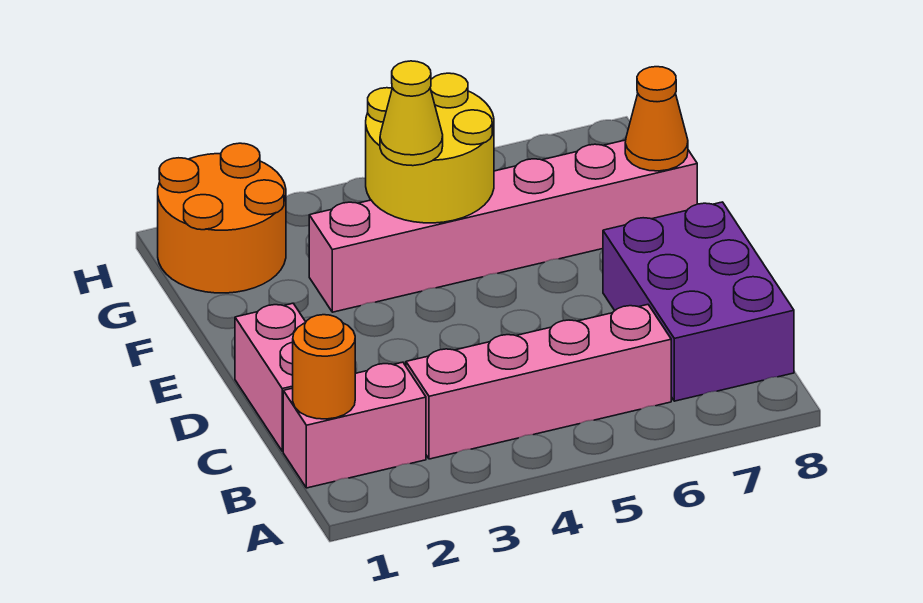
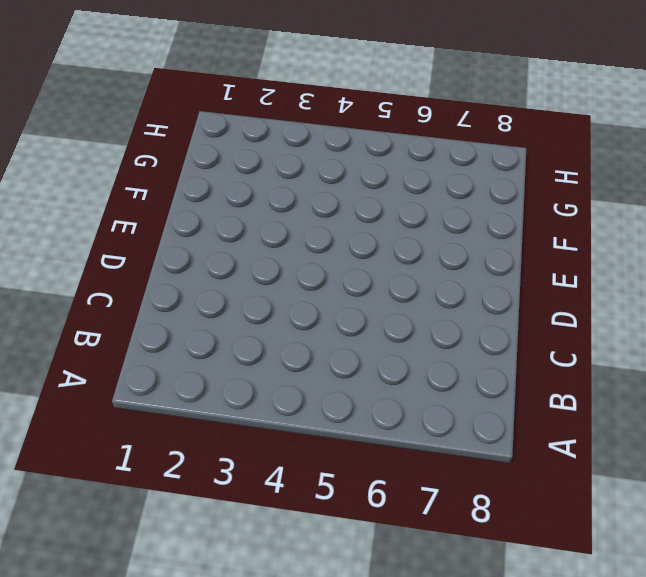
none -> pink 1x2 brick [283,362,426,488]
none -> pink 1x4 brick [406,305,671,459]

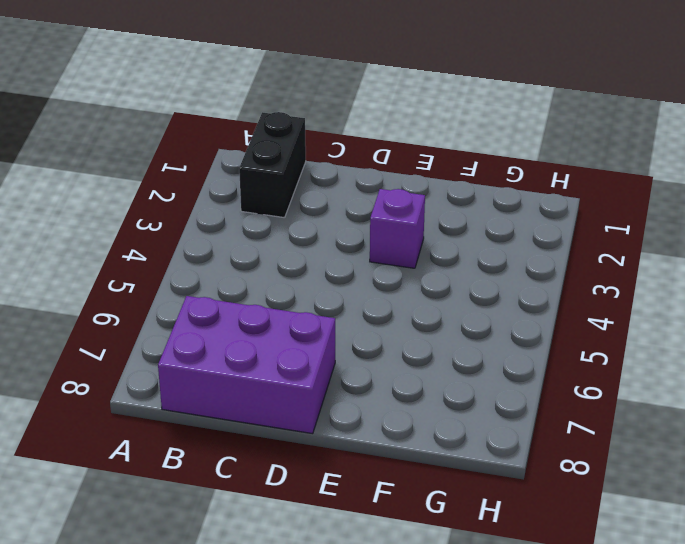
black 1x2 brick [239,112,306,218] -> pink 1x2 brick [283,362,426,488]
purple 1x1 brick [370,189,425,268] -> none
none -> pink 1x4 brick [406,305,671,459]
none -> pink 1x2 brick [235,303,306,451]

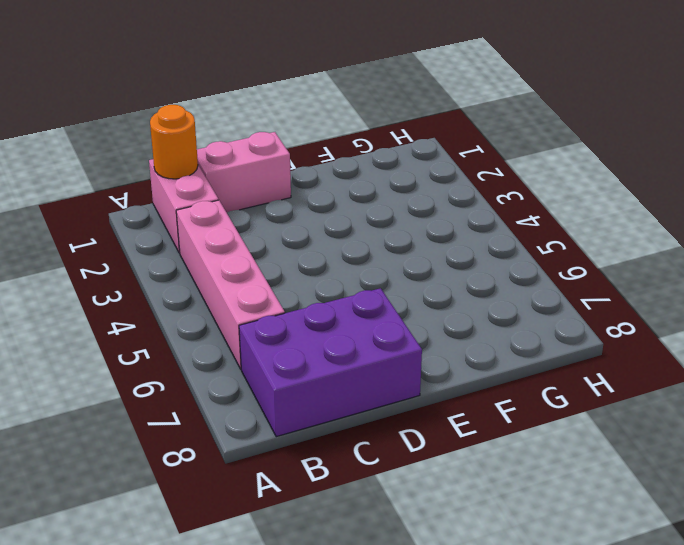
none -> pink 1x6 brick [309,140,697,312]
none -> orange 2x2 round brick [158,143,286,293]

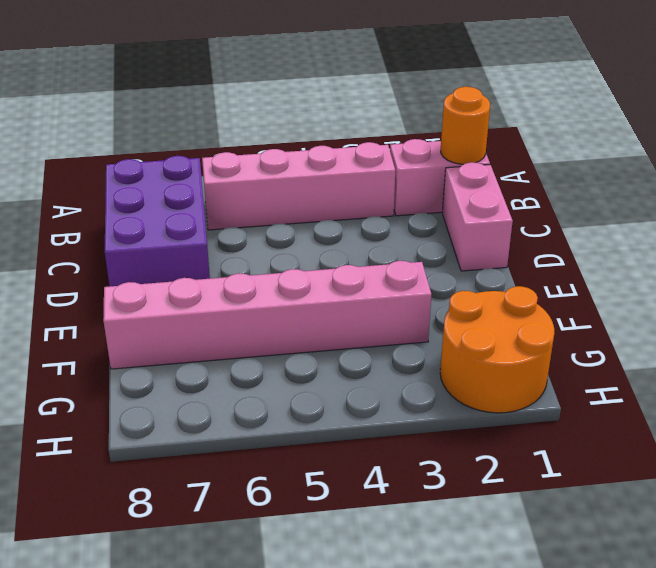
none -> yellow 2x2 round brick [366,73,494,223]
none -> orange 1x1 cone [625,67,688,171]

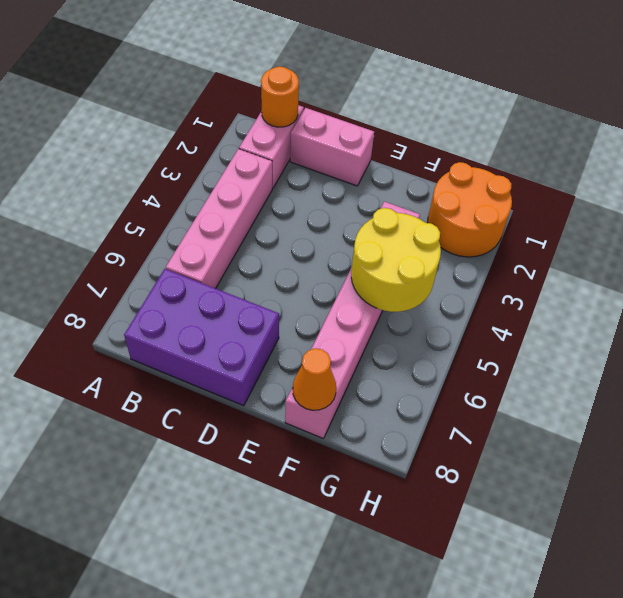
none -> yellow 1x1 cone [380,61,443,166]

